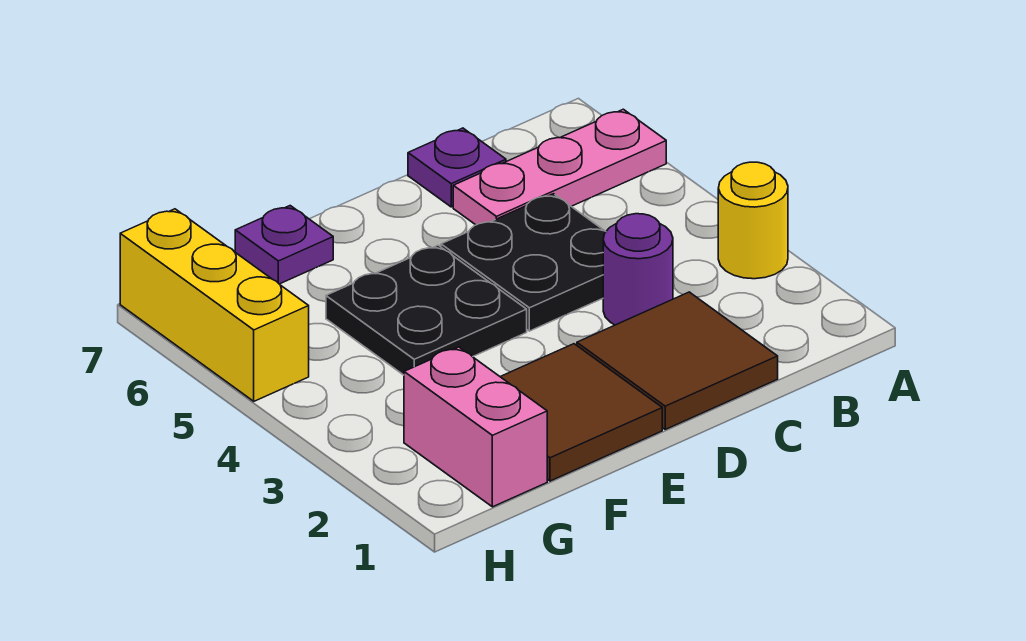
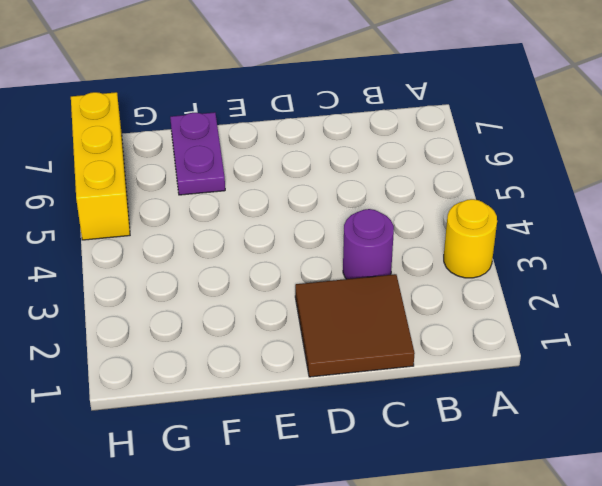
purple 1x2 plate [170,112,225,195] -> purple 1x1 plate [235,206,333,284]
none -> pink 1x3 plate [453,109,666,225]
none -> black 2x2 plate [441,194,606,331]

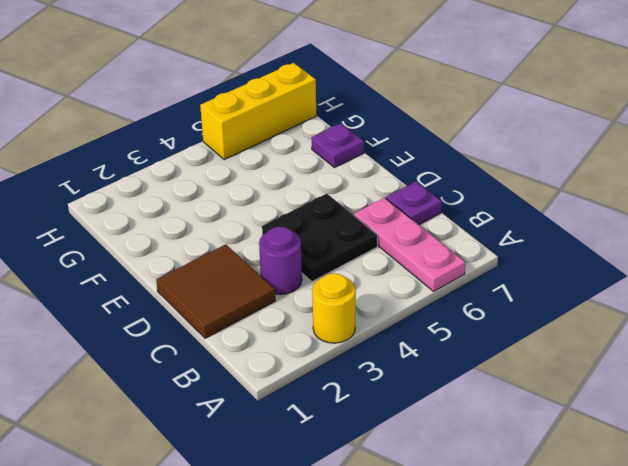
none -> brown 2x2 tile [500,344,662,481]
none -> black 2x2 plate [326,245,527,375]

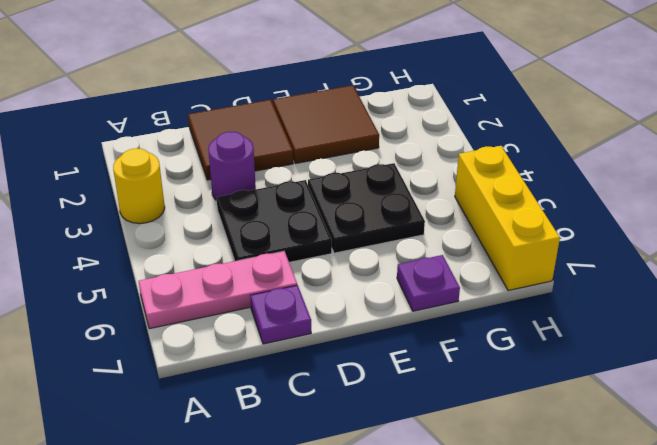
none -> pink 1x2 brick [404,347,547,507]

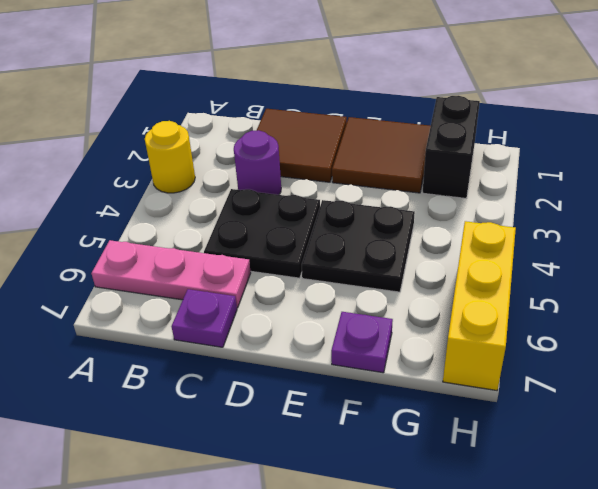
black 1x2 brick [423,96,480,198] -> pink 1x2 brick [404,347,547,507]

